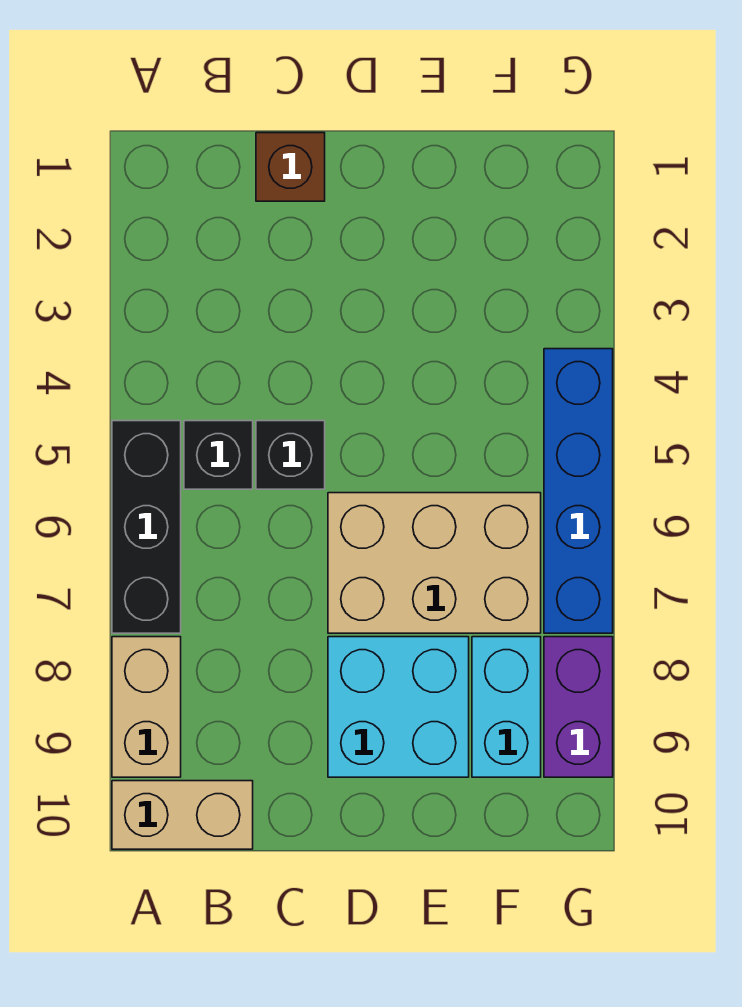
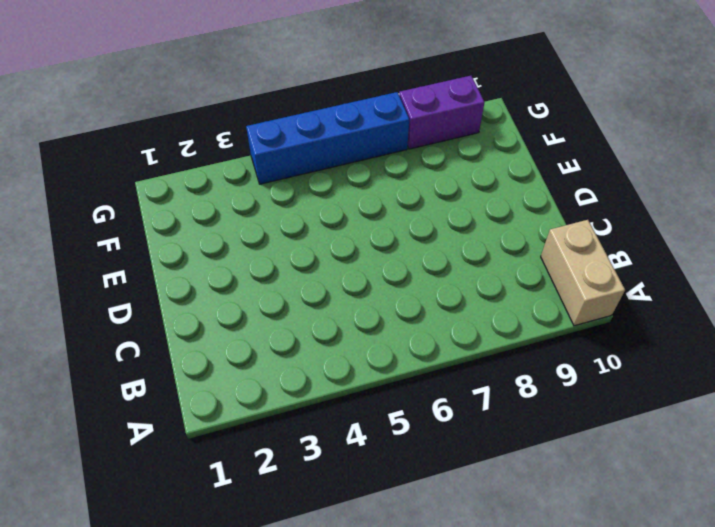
none -> black 1x3 brick [112,421,181,633]
none -> tan 1x2 brick [112,637,181,777]

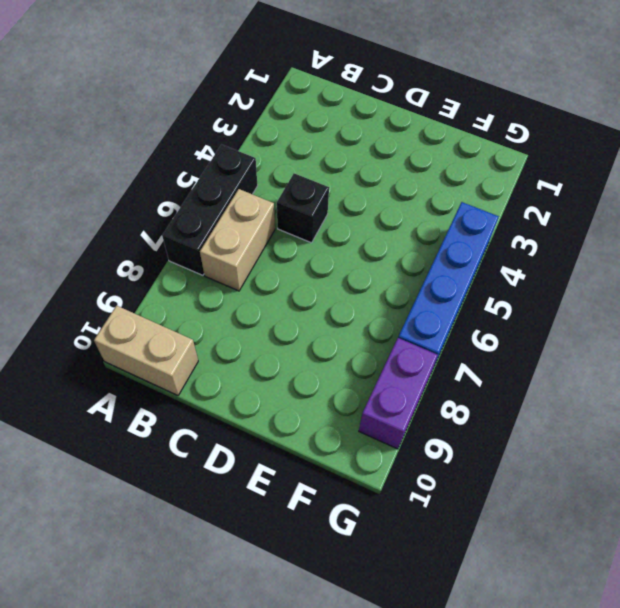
tan 1x2 brick [200,189,275,291] -> tan 1x2 brick moved to [112,637,181,777]
none -> black 1x1 brick [184,421,253,489]
none -> brown 1x1 brick [256,133,325,201]

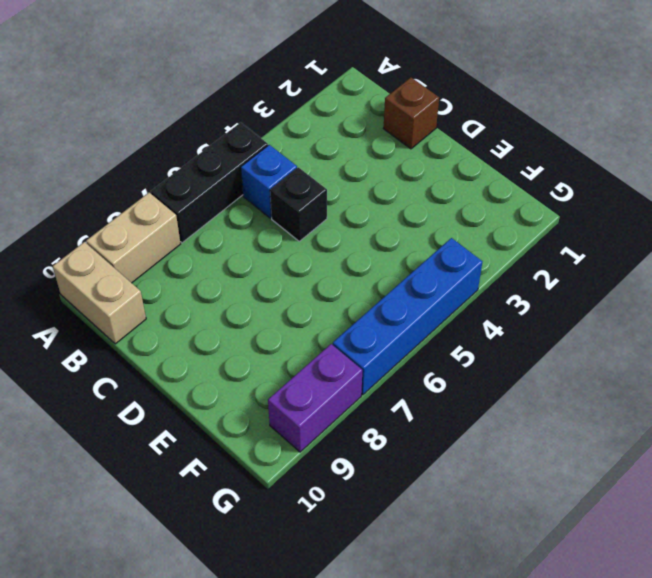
blue 1x1 brick [241,145,297,218] -> black 1x1 brick [184,421,253,489]
none -> tan 2x3 brick [328,493,541,633]
none -> cyan 2x2 brick [328,637,469,777]

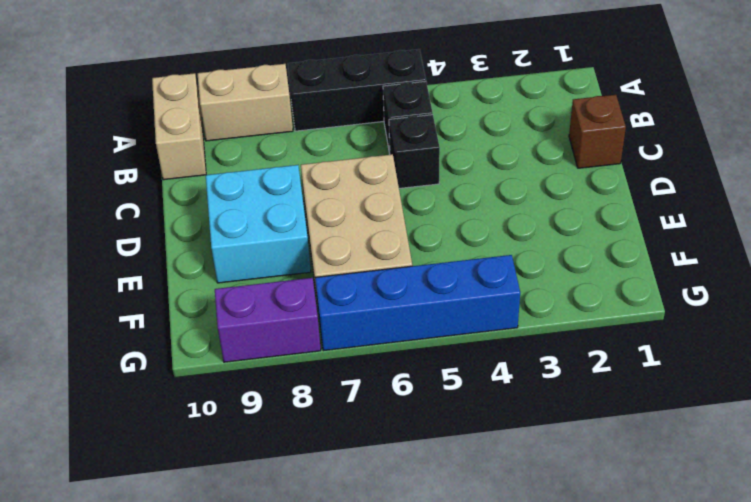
none -> cyan 1x2 brick [472,637,541,777]

